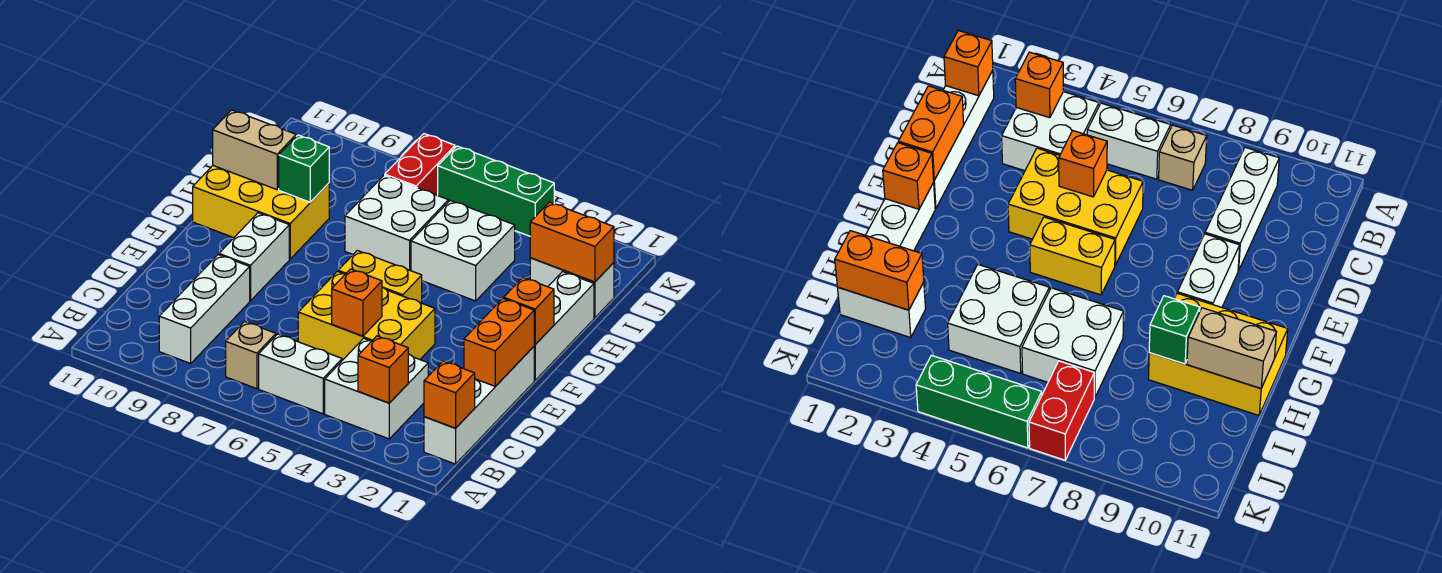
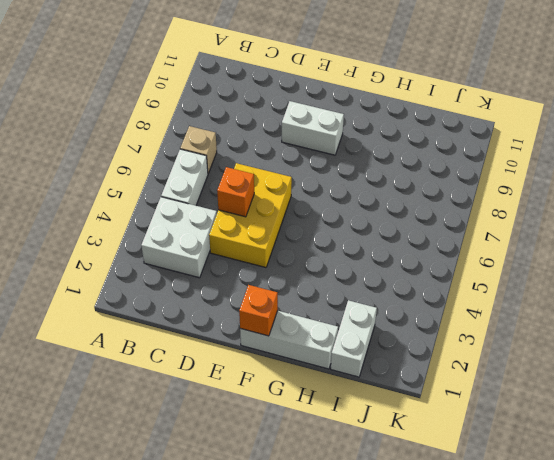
none -> white 1x4 brick [424,347,534,464]
none -> white 1x3 brick [159,255,250,363]
none -> yellow 1x2 brick [338,251,422,303]

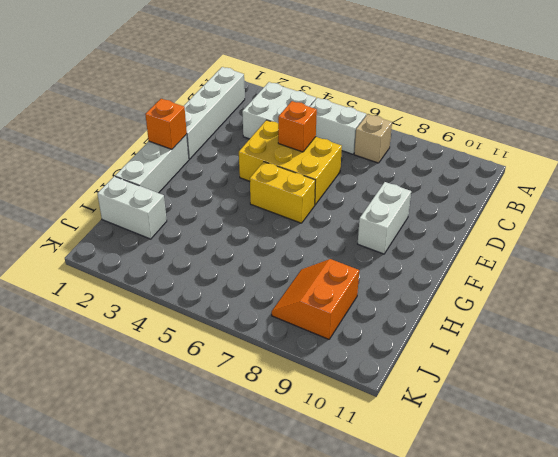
orange 2x2 slope [272,259,359,339] -> none
none -> white 1x3 brick [159,255,250,363]
none -> yellow 2x3 brick [193,166,329,259]
none -> white 2x2 brick [411,200,515,301]

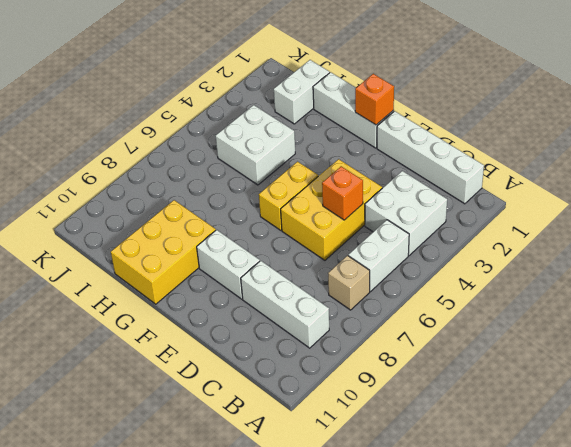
none -> white 2x2 brick [345,175,448,271]
none -> red 1x2 brick [385,134,455,195]
none -> green 1x3 brick [438,146,554,236]

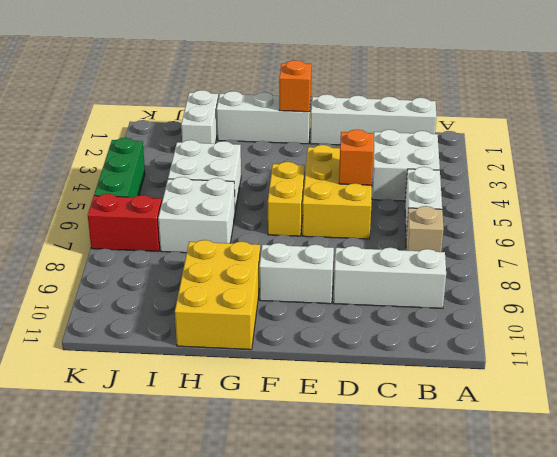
none -> orange 1x1 brick [424,361,475,428]
none -> orange 1x1 brick [358,336,408,403]
none -> orange 1x2 brick [464,298,534,386]

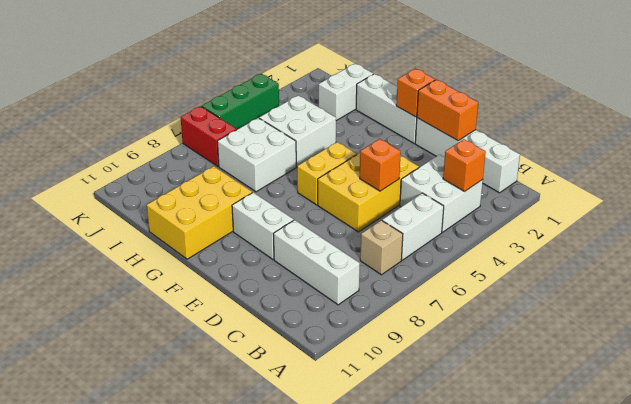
none -> orange 1x1 brick [424,361,475,428]
none -> green 1x1 brick [279,135,329,202]
none -> tan 1x2 brick [213,110,296,190]

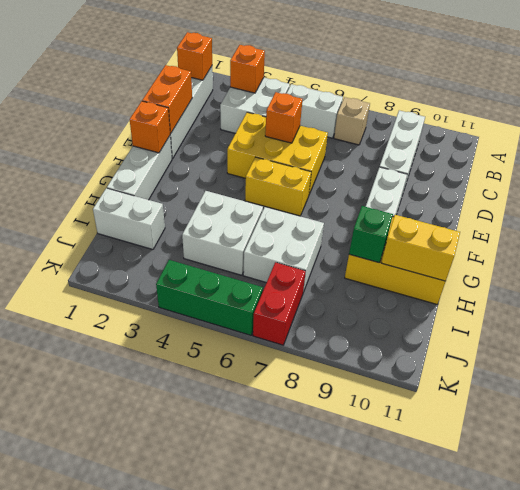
yellow 1x2 brick [381,215,460,281] -> tan 1x2 brick [213,110,296,190]
none -> orange 1x2 brick [530,202,614,282]

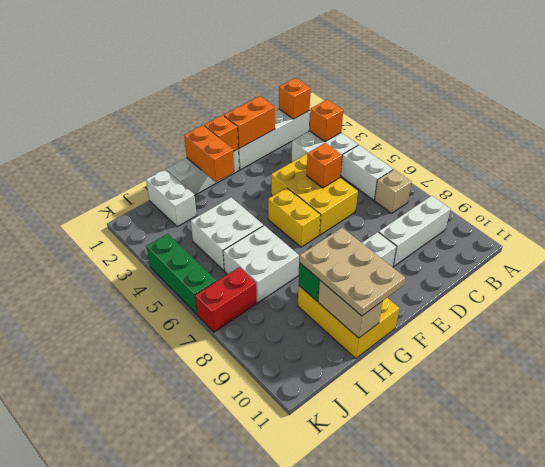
orange 1x2 brick [184,125,234,182] -> orange 1x2 brick moved to [530,202,614,282]
tan 2x3 plate [300,228,405,316] -> none

